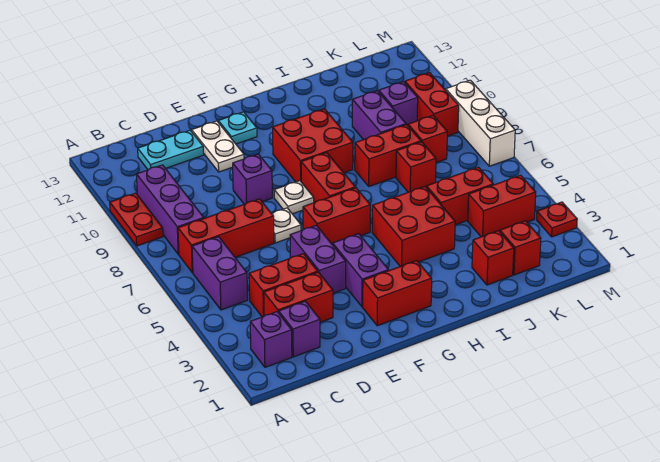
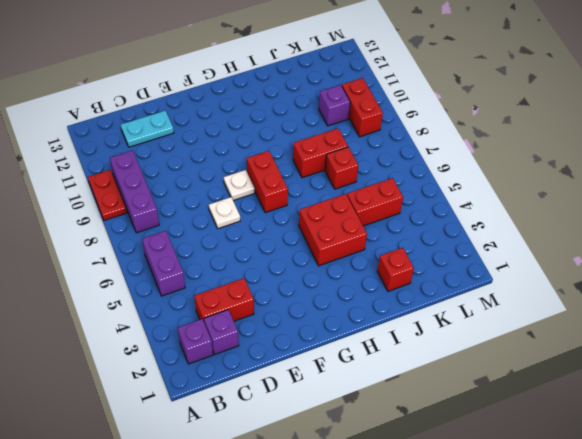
none -> red 1x3 brick [178,199,274,273]
none -> red 1x2 brick [249,254,318,317]
none -> purple 1x2 brick [290,225,346,293]
none -> purple 1x1 brick [233,154,272,204]

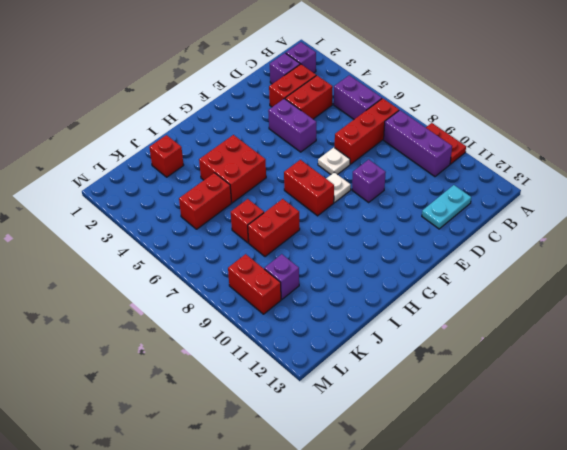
none -> white 1x2 plate [192,121,244,172]
none -> red 1x2 brick [363,261,432,326]
none -> purple 1x2 brick [333,234,389,307]
none -> red 1x2 brick [303,188,370,245]

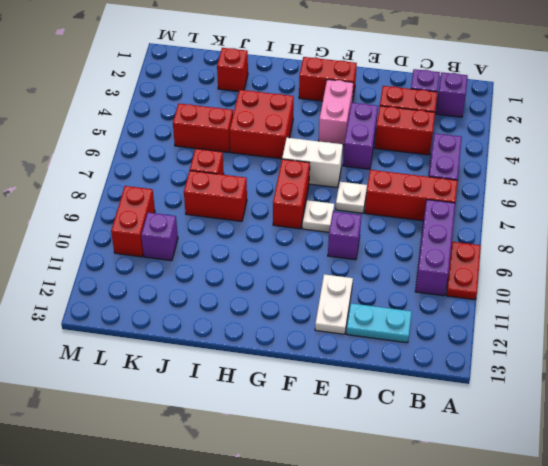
pink 1x2 brick [319,79,353,145] -> purple 1x2 brick [333,234,389,307]
white 1x2 brick [282,138,343,188] -> red 1x2 brick [303,188,370,245]
none -> cyan 1x1 plate [218,112,257,144]
none -> red 2x2 brick [273,109,353,182]
none -> purple 1x2 brick [352,91,406,140]
none -> red 1x1 brick [500,221,541,275]

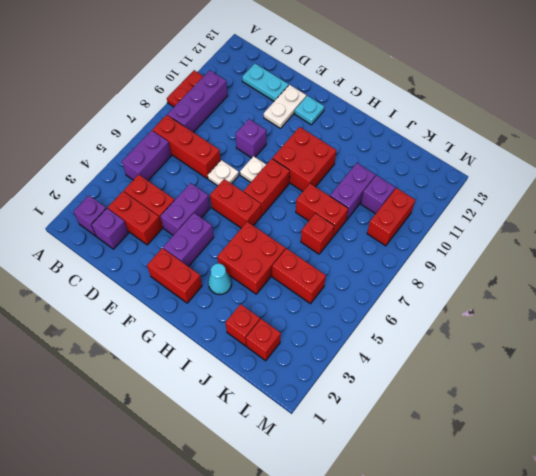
cyan 1x1 cone [208,263,232,295] -> none
none -> red 1x2 brick [468,175,536,237]
none -> red 1x1 brick [408,115,447,163]
none -> red 1x1 plate [537,202,577,237]
none -> white 1x3 brick [446,80,515,166]

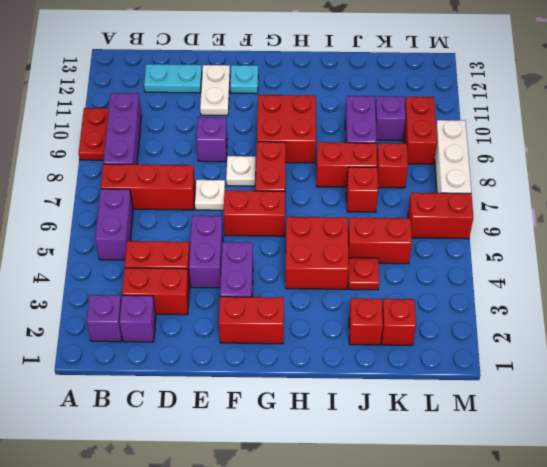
red 1x1 plate [348,258,379,290] -> red 1x1 plate moved to [537,202,577,237]
red 1x2 brick [408,193,473,239] -> red 1x2 brick moved to [468,175,536,237]

